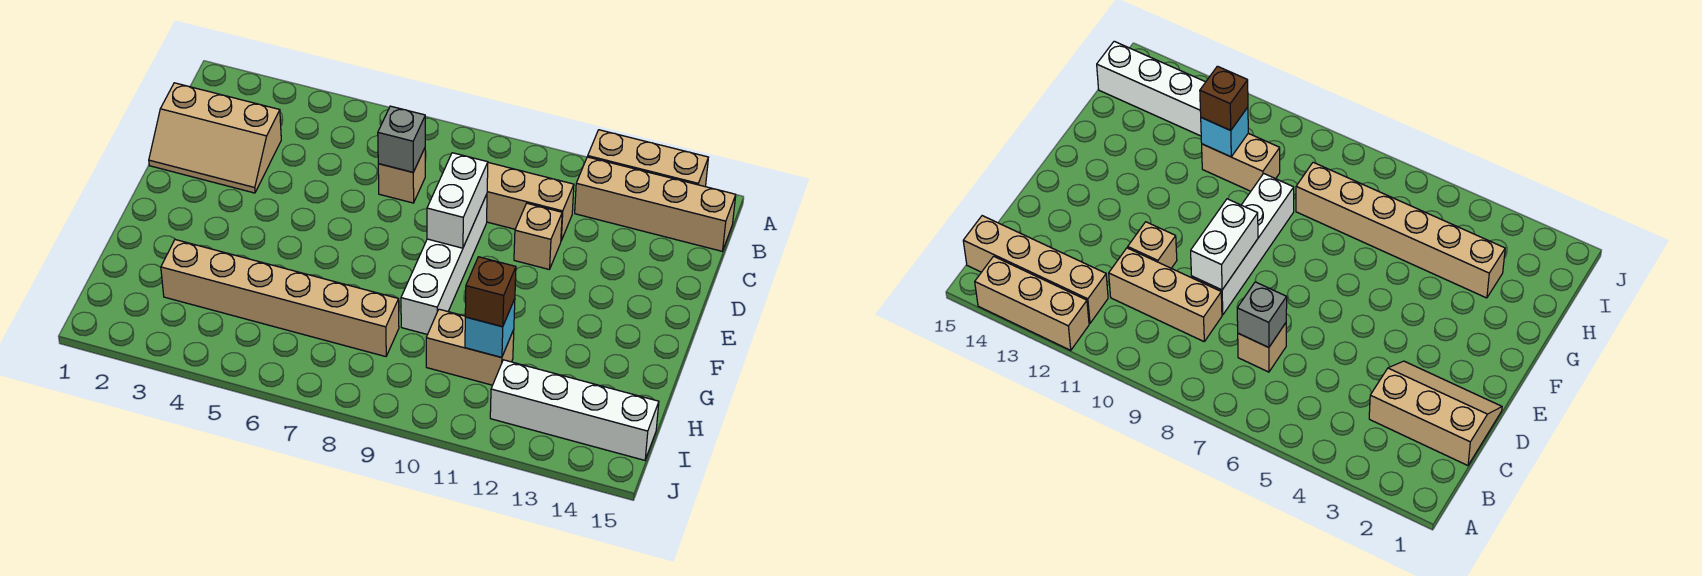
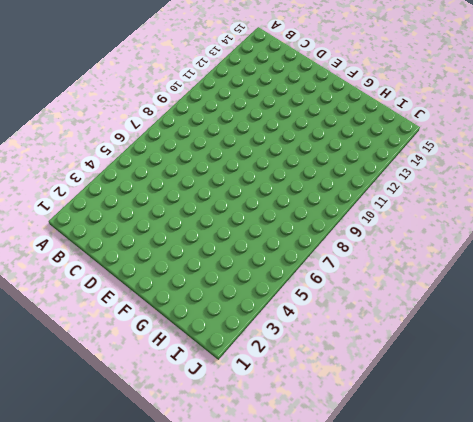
none -> tan 1x3 brick [588,130,708,187]
none -> tan 1x4 brick [575,157,736,251]
none -> tan 2x3 slope [149,83,281,193]

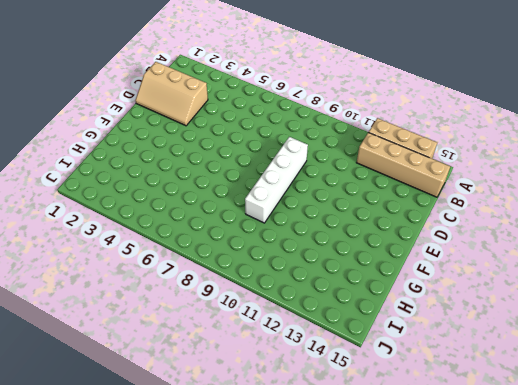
none -> tan 1x1 brick [378,148,425,203]
none -> tan 1x3 brick [487,163,574,240]
none -> tan 1x1 brick [514,203,562,269]

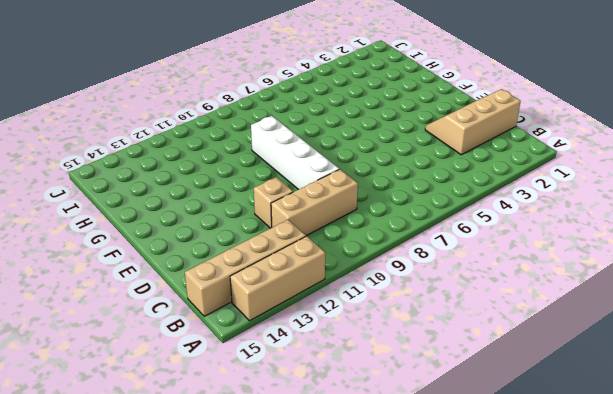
none -> tan 1x1 brick [378,148,425,203]
none -> tan 1x6 brick [161,240,399,357]
none -> tan 1x2 brick [426,309,514,385]

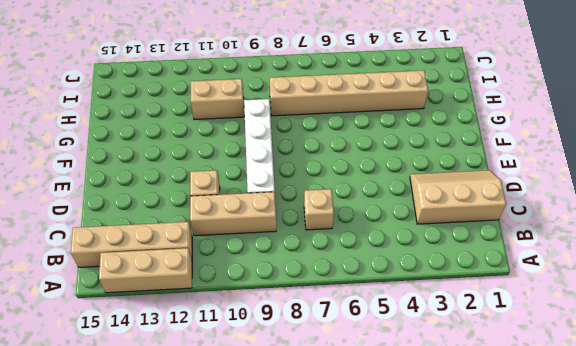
none -> white 1x4 brick [490,360,659,460]
none -> grey 1x1 brick [378,106,425,172]
none -> white 1x2 brick [427,153,488,248]

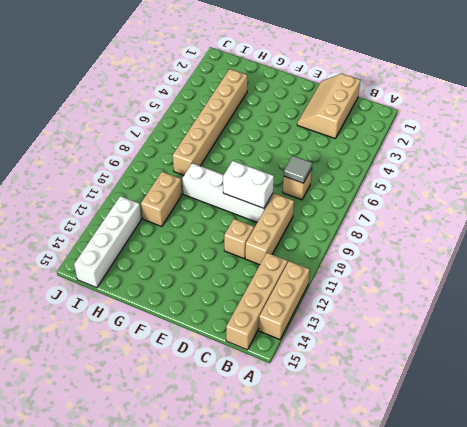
grey 1x1 tile [284,156,312,183] -> grey 1x1 brick [378,106,425,172]
none -> cyan 1x1 brick [465,299,515,357]
none -> brown 1x1 brick [465,257,516,327]

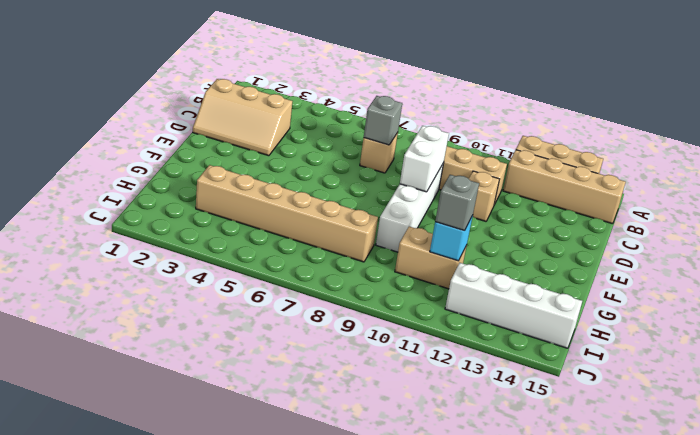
grey 1x1 brick [435,175,479,231] -> brown 1x1 brick [465,257,516,327]

